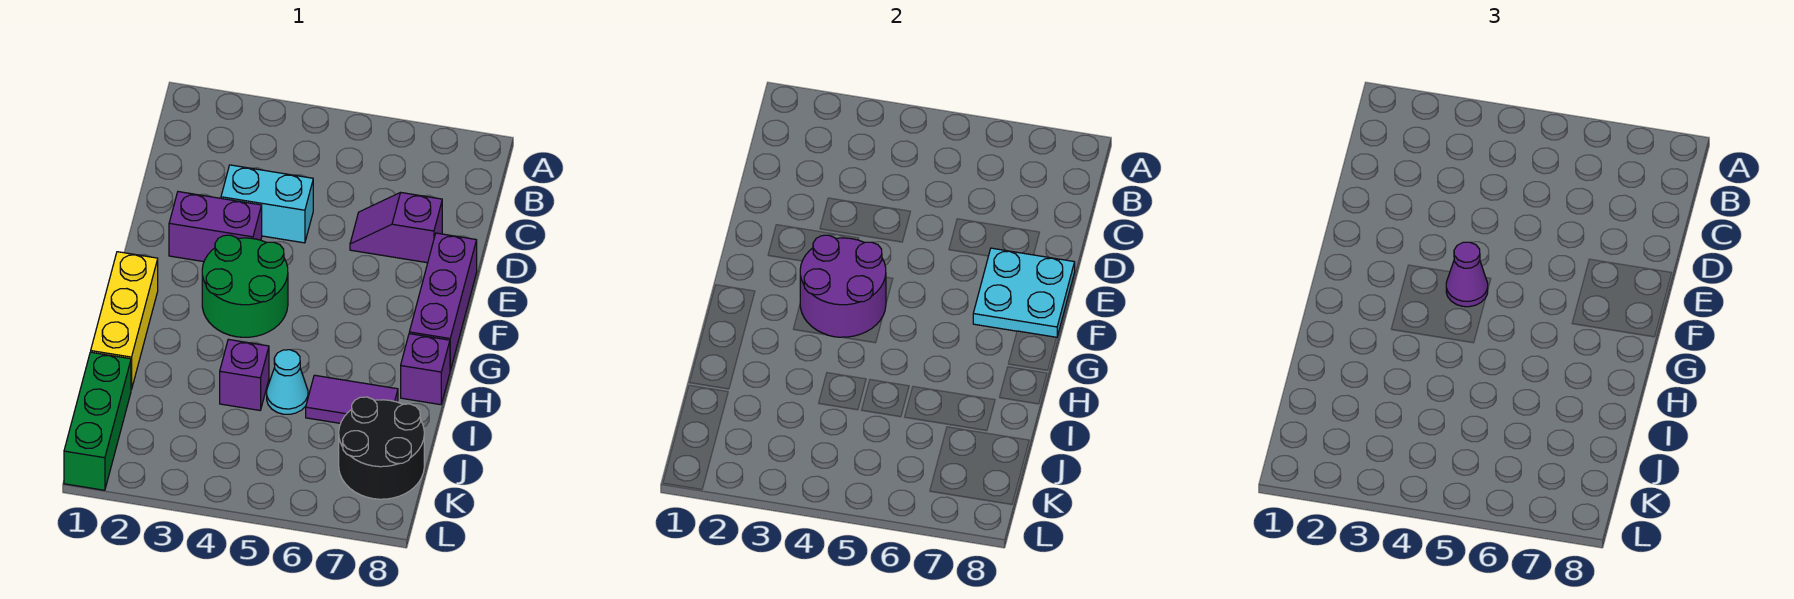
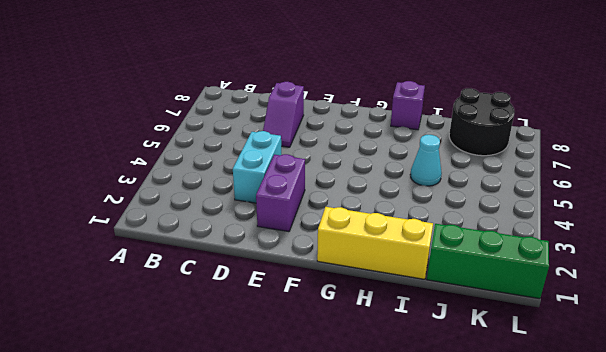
none -> purple 1x3 brick [409,233,477,370]
none -> green 2x2 round brick [202,235,288,337]
none -> purple 1x1 brick [220,339,269,410]

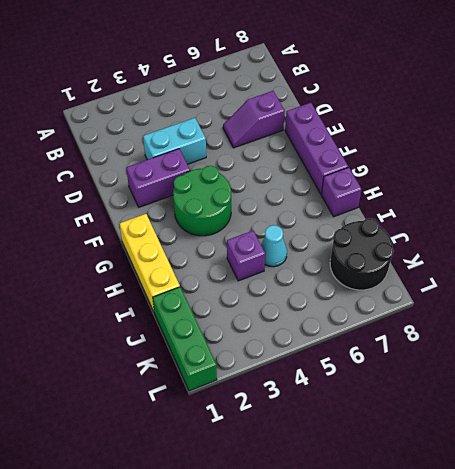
none -> purple 1x2 tile [306,375,398,423]
none -> cyan 2x2 plate [973,248,1075,338]
none -> purple 2x2 round brick [800,235,886,337]

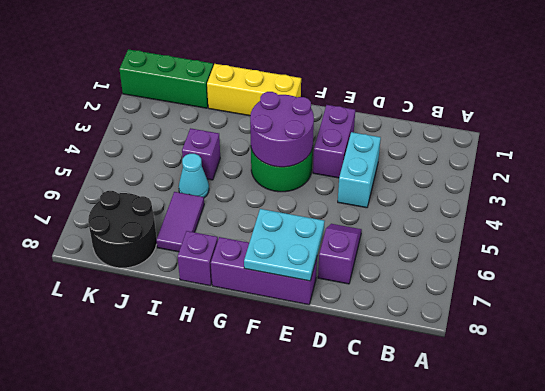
none -> purple 1x1 cone [1446,242,1488,307]

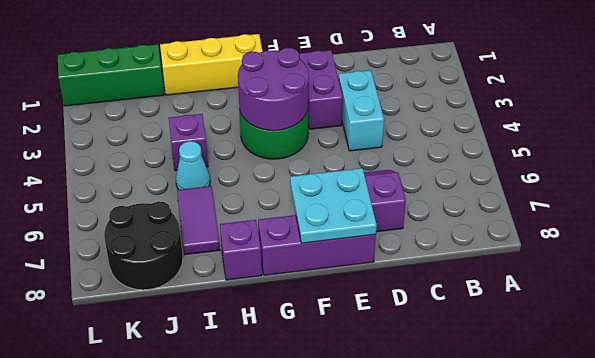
none -> purple 1x1 cone [1446,242,1488,307]

